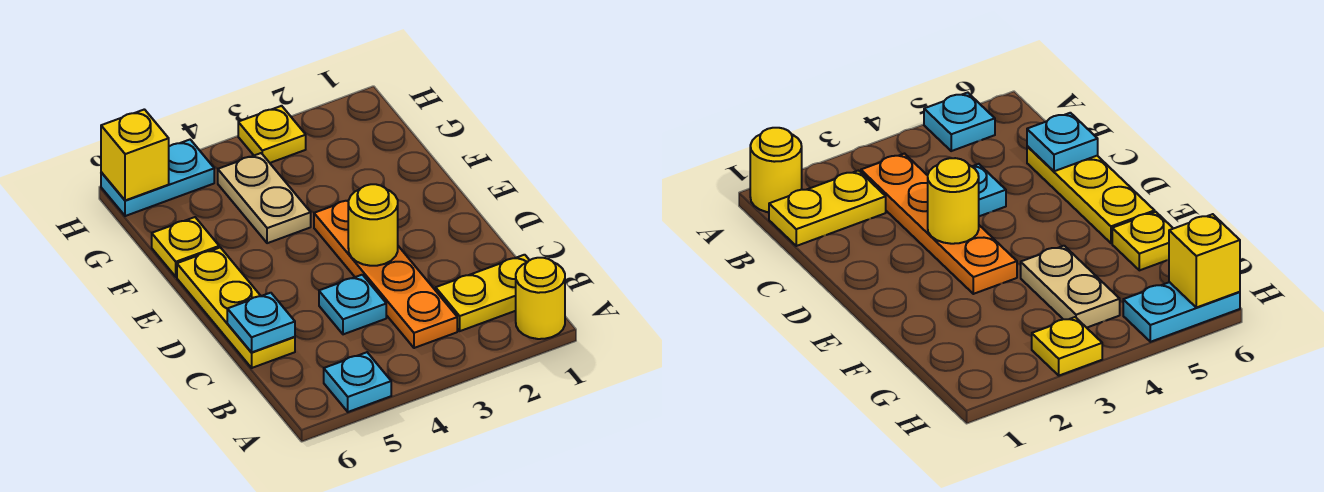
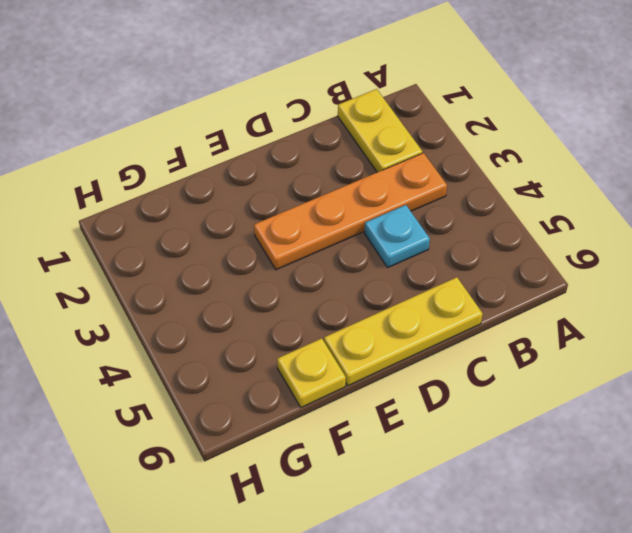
none -> yellow 1x1 round brick [516,258,565,339]
none -> cyan 1x1 plate [324,352,391,412]
none -> tan 1x2 plate [218,153,311,243]

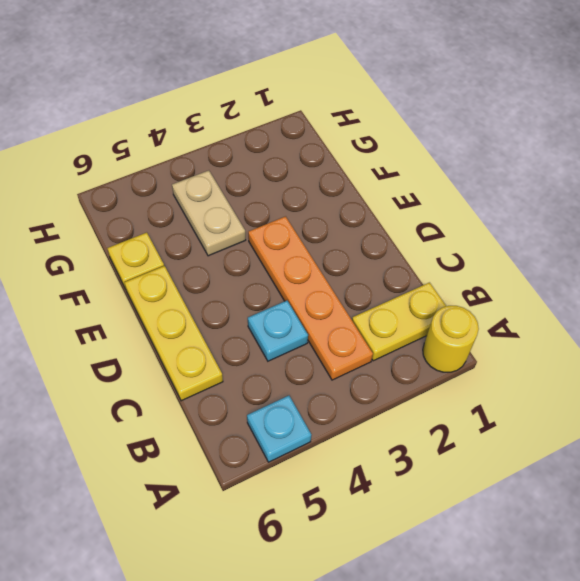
none -> yellow 1x1 plate [238,106,306,163]
none -> cyan 1x2 plate [101,140,214,216]
none -> cyan 1x1 plate [227,293,295,352]

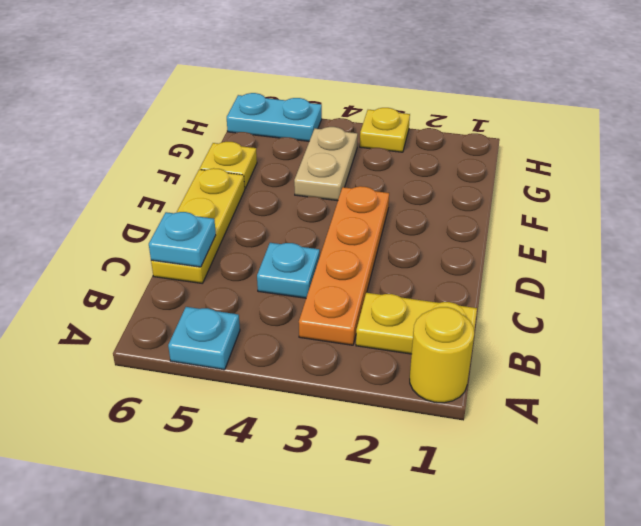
none -> yellow 1x1 round brick [348,184,398,266]
none -> yellow 1x1 brick [101,109,169,200]

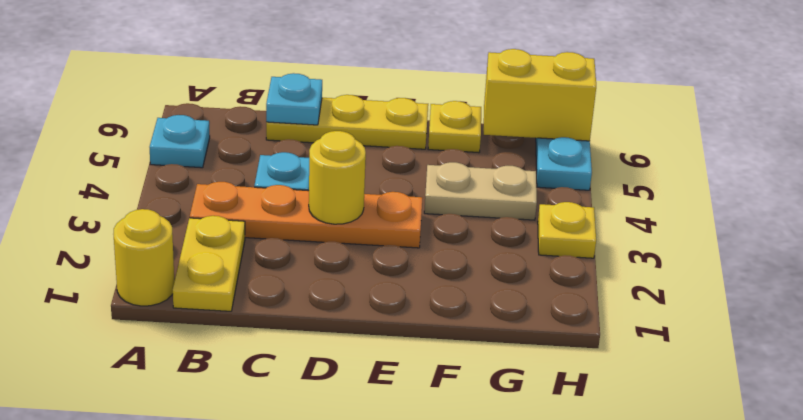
yellow 1x2 brick [484,49,596,141] -> yellow 1x1 brick [101,109,169,200]

